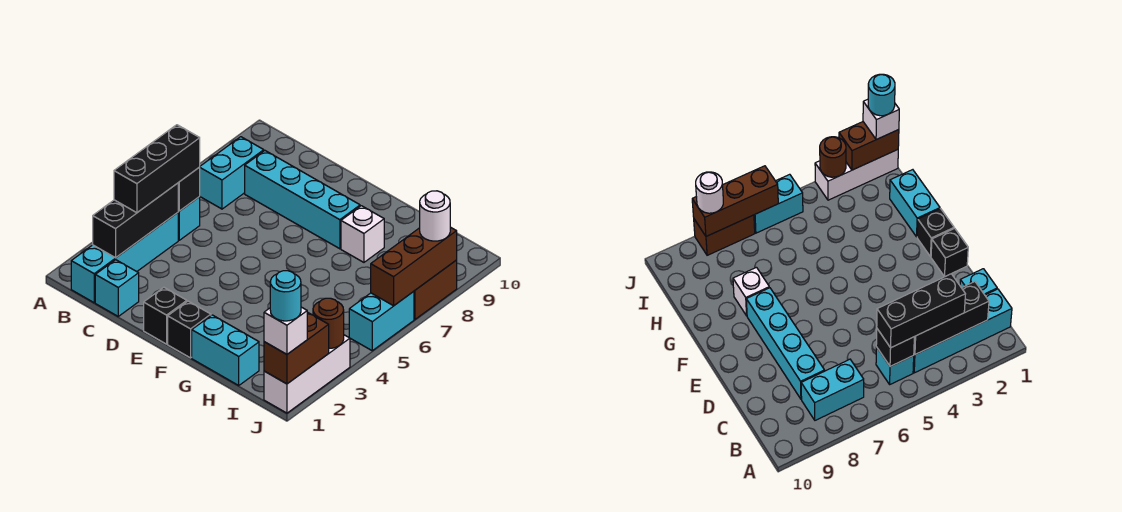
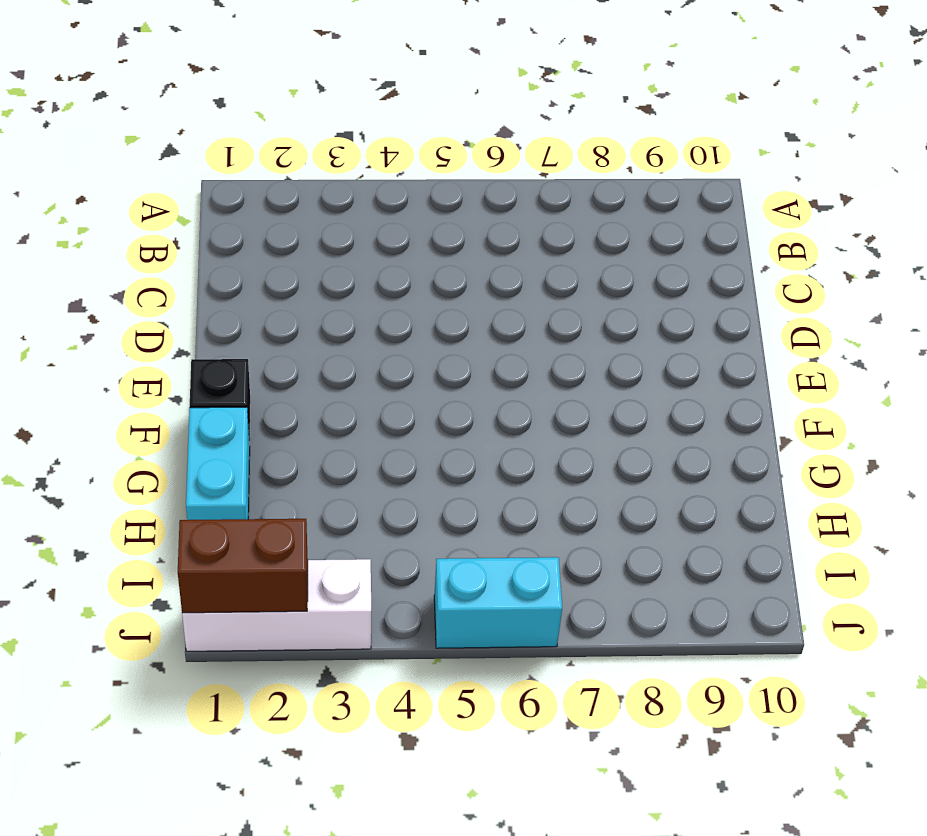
none -> cyan 1x4 brick [71,213,178,303]
none -> cyan 1x1 brick [178,197,200,240]
none -> cyan 1x2 brick [200,137,264,209]

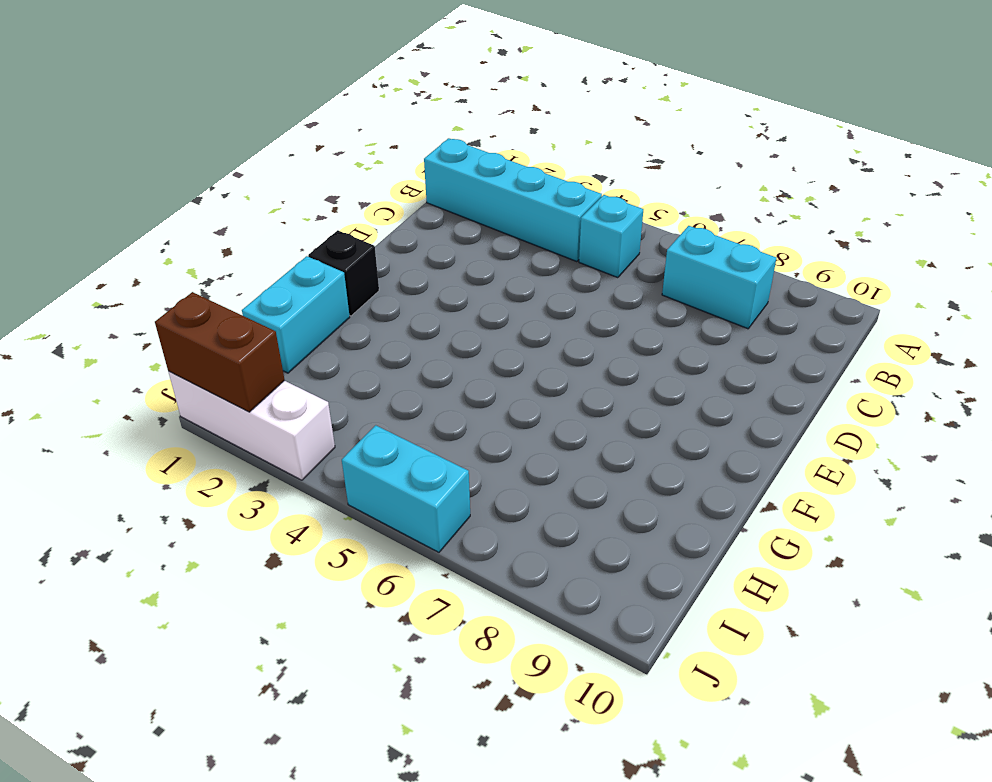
none -> cyan 1x1 brick [95,260,139,316]
none -> cyan 1x4 brick [245,151,360,249]
none -> black 1x1 brick [144,287,187,344]

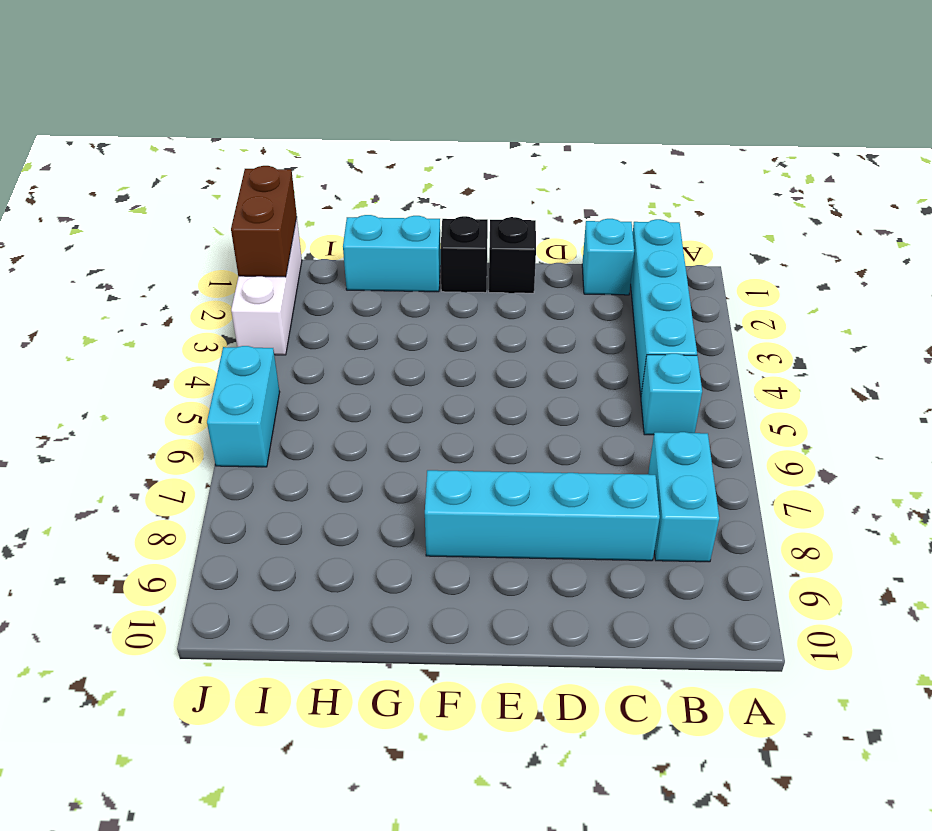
none -> white 1x1 brick [341,206,384,262]
none -> brown 1x2 brick [414,260,457,319]
none -> black 1x3 brick [93,183,178,258]

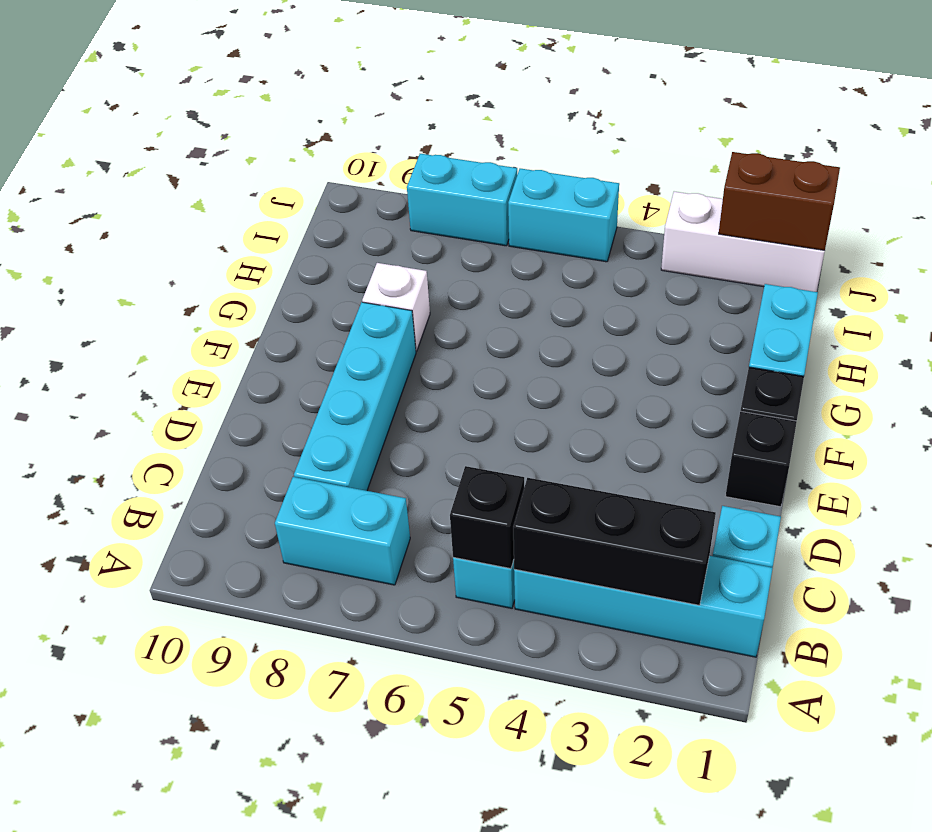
cyan 1x2 brick [407,154,517,246] -> brown 1x2 brick [414,260,457,319]
none -> brown 1x1 round brick [313,298,344,348]
none -> brown 1x3 brick [371,227,457,306]
none -> black 1x3 brick [114,125,200,213]

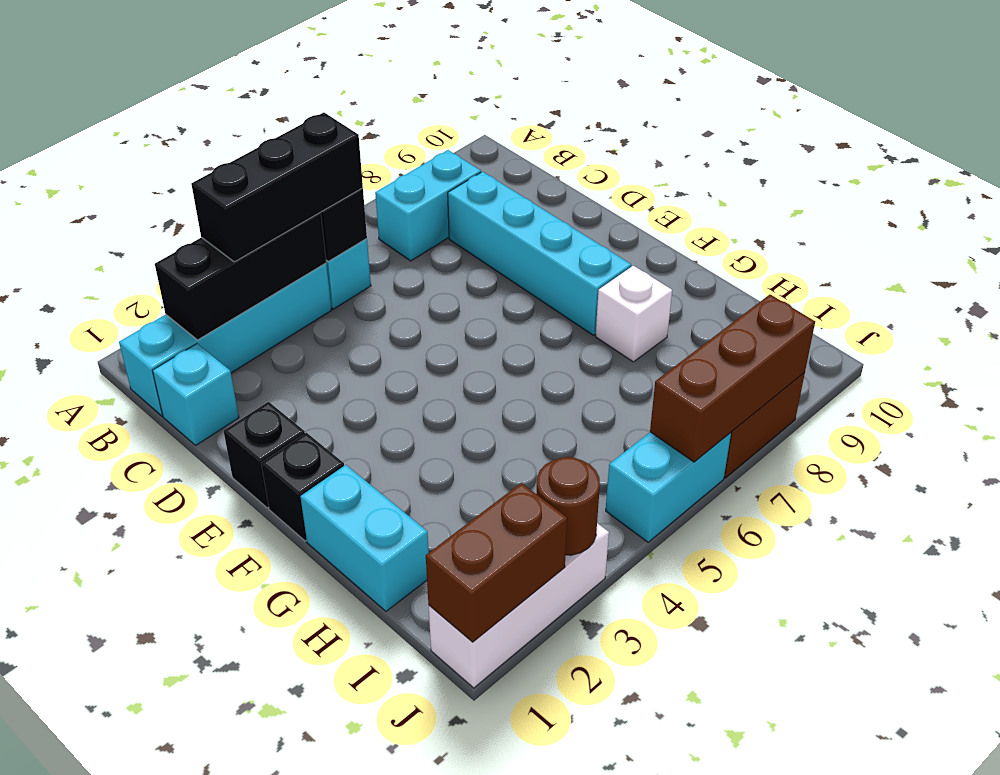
none -> white 1x1 brick [264,307,307,354]
none -> white 1x1 round brick [420,191,450,241]
none -> cyan 1x1 round brick [270,271,301,321]

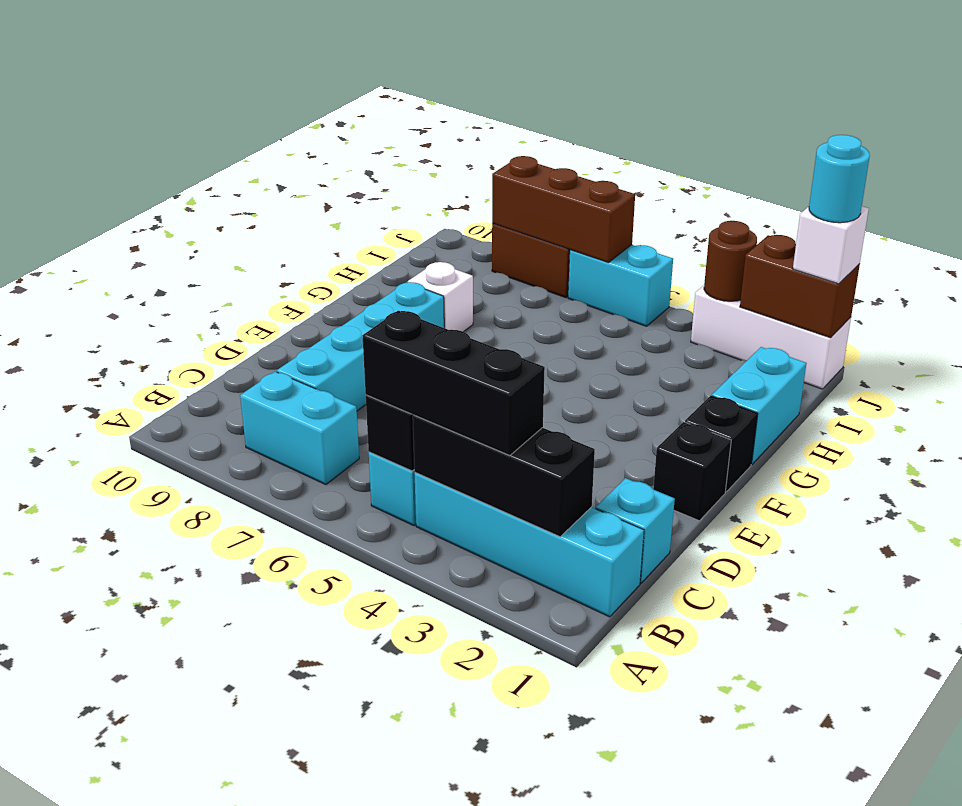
none -> white 1x1 round brick [420,191,450,241]

